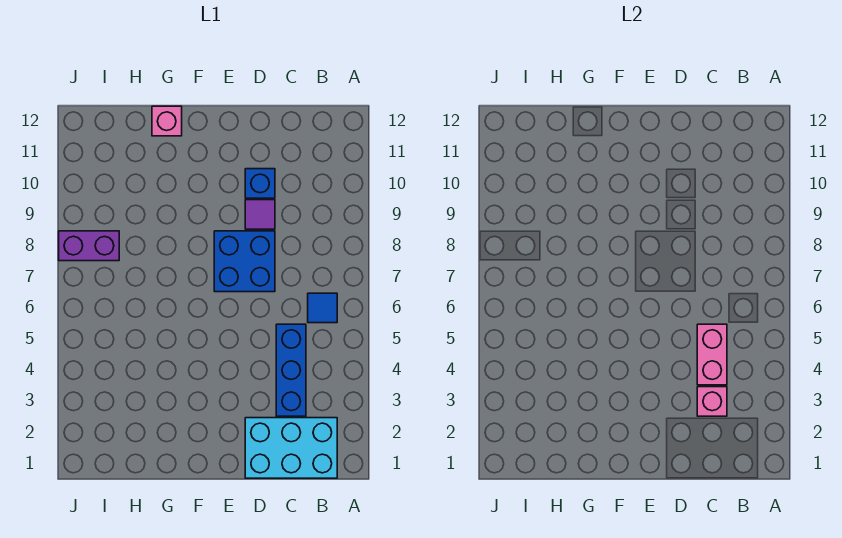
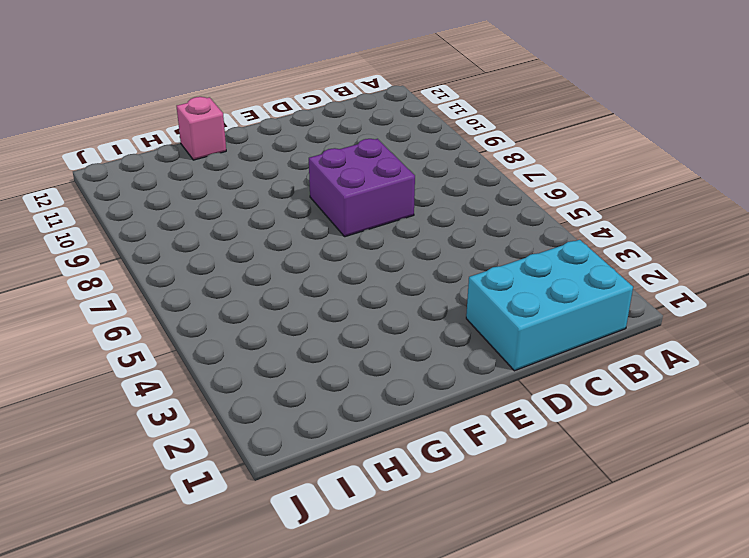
purple 2x2 brick [309,139,415,237] -> blue 2x2 brick [214,231,275,292]
none -> blue 1x1 tile [308,293,337,323]
none -> blue 1x3 brick [276,324,306,416]

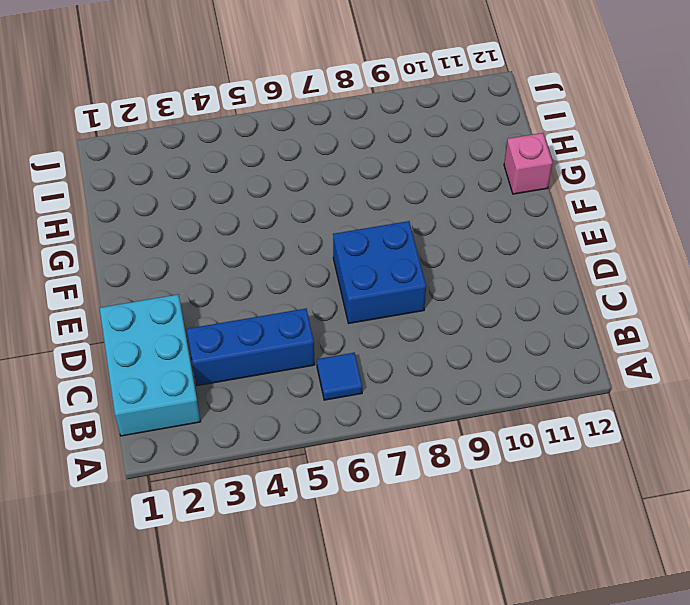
none -> purple 1x1 tile [245,200,275,229]
none -> blue 1x1 brick [245,169,275,198]

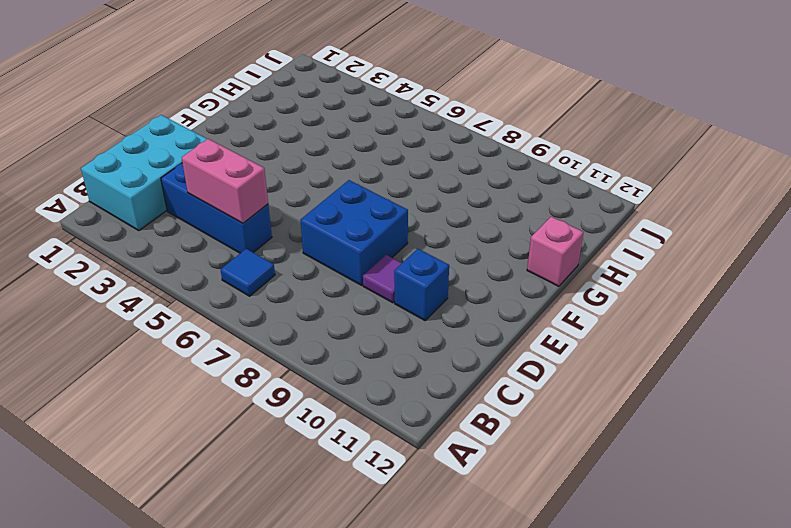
none -> purple 1x2 brick [59,231,119,261]
none -> pink 1x1 brick [697,387,727,416]

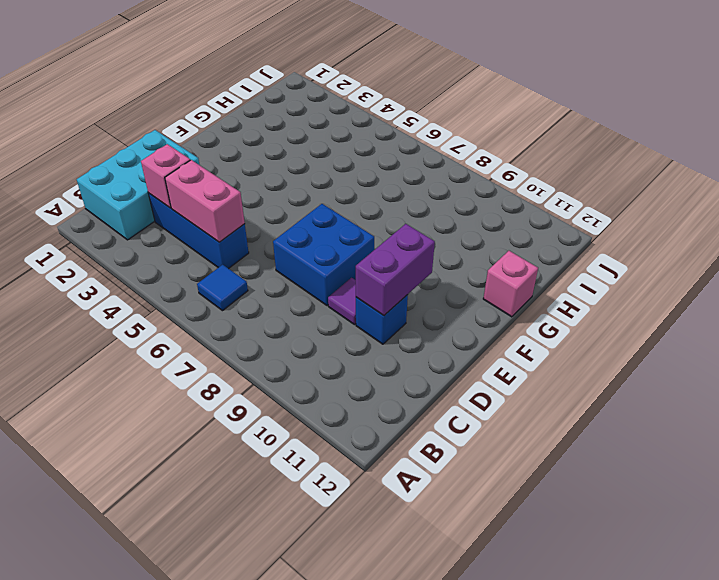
purple 1x2 brick [356,224,435,316] -> purple 1x2 brick moved to [59,231,119,261]

